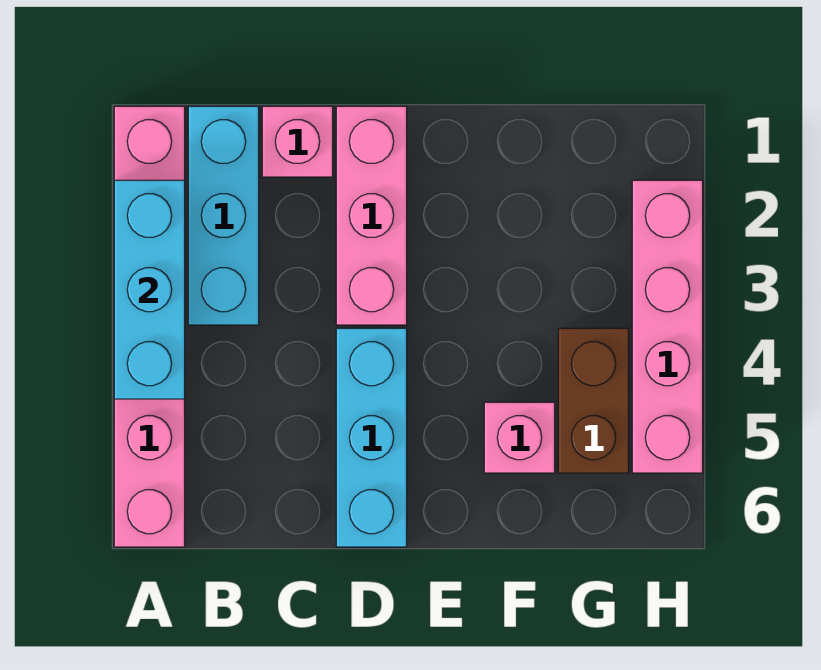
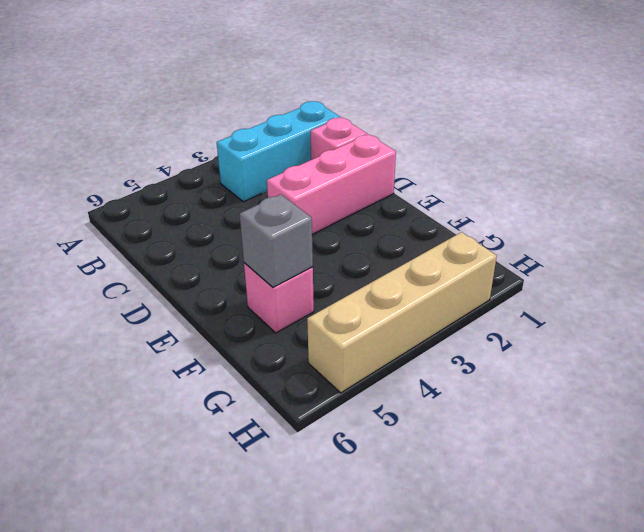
grey 1x1 brick [240,194,313,287] -> none
tan 1x4 brick [307,232,497,393] -> pink 1x4 brick [632,180,703,473]
none -> pink 1x6 brick [114,106,185,547]
none -> cyan 1x3 brick [336,328,407,547]

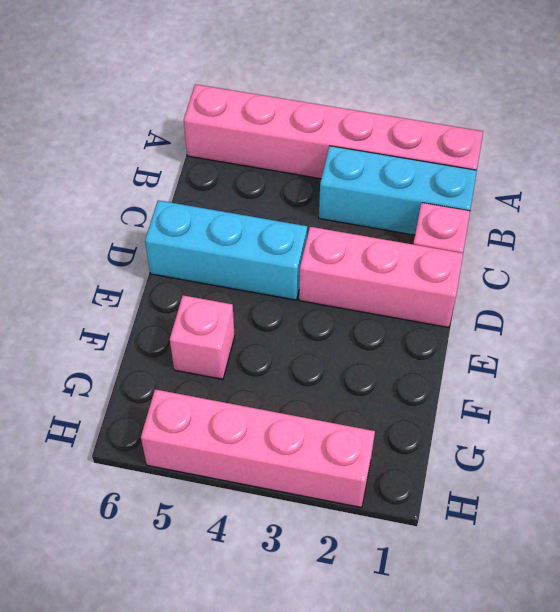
none -> brown 1x2 brick [558,328,629,473]
none -> cyan 1x3 brick [114,180,185,399]

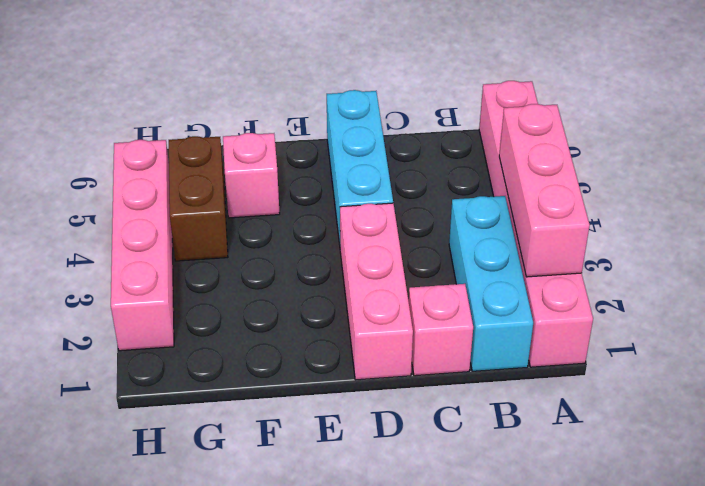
pink 1x3 brick [499,104,590,277] -> cyan 1x3 brick [114,180,185,399]

